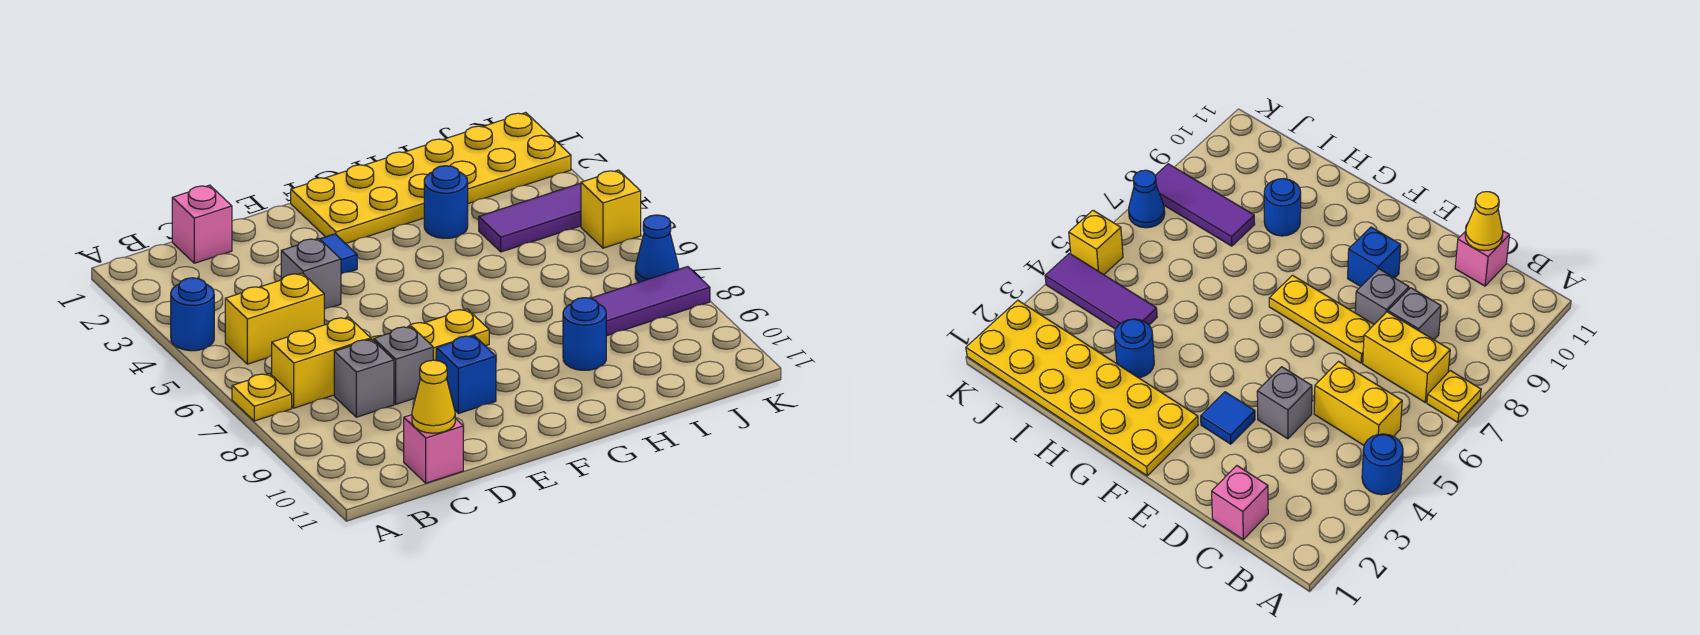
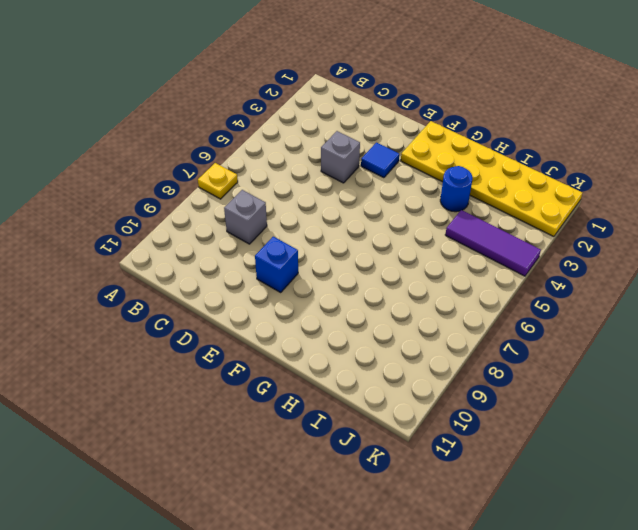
none -> blue 1x1 round brick [171,278,214,351]
none -> yellow 1x2 brick [225,273,324,364]
none -> yellow 1x2 brick [272,317,371,408]

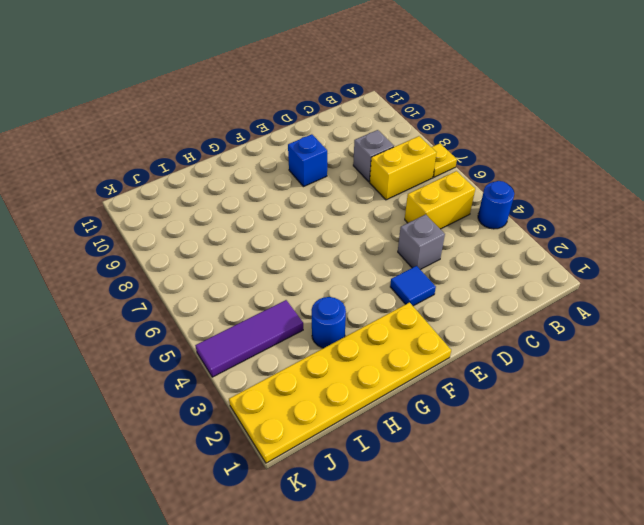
none -> pink 1x1 brick [172,185,232,263]
none -> pink 1x1 brick [404,415,463,483]
none -> yellow 1x3 plate [371,309,489,361]

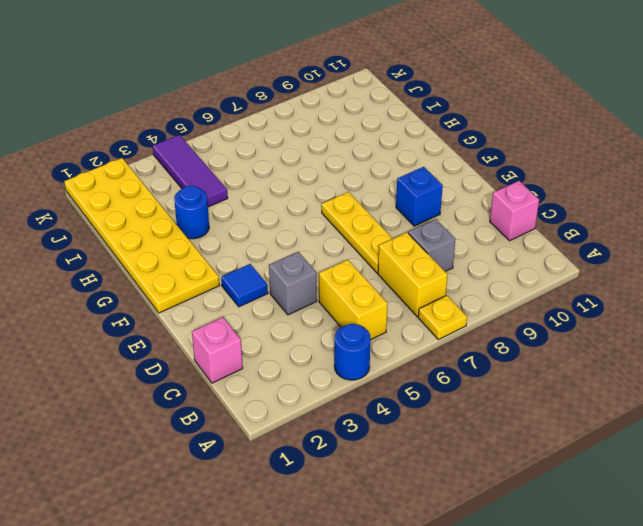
none -> grey 1x1 brick [374,326,433,404]
none -> blue 1x1 round brick [563,298,606,370]
none -> purple 1x3 tile [592,267,710,336]

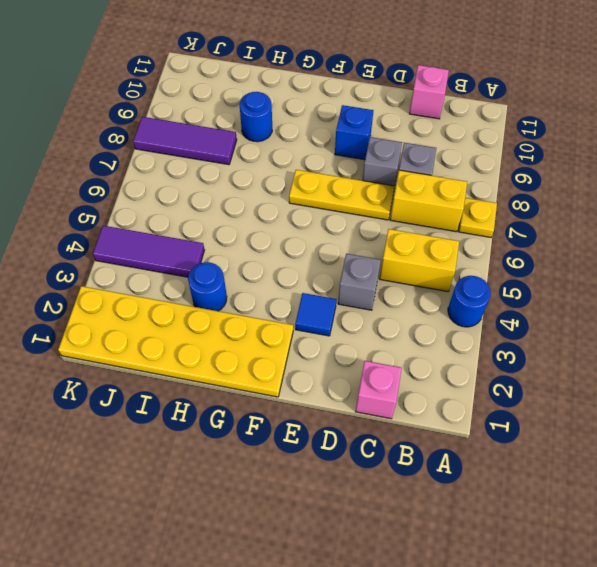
none -> yellow 1x1 brick [581,170,641,248]
none -> blue 1x1 cone [635,215,679,282]
none -> yellow 1x1 cone [412,360,455,433]

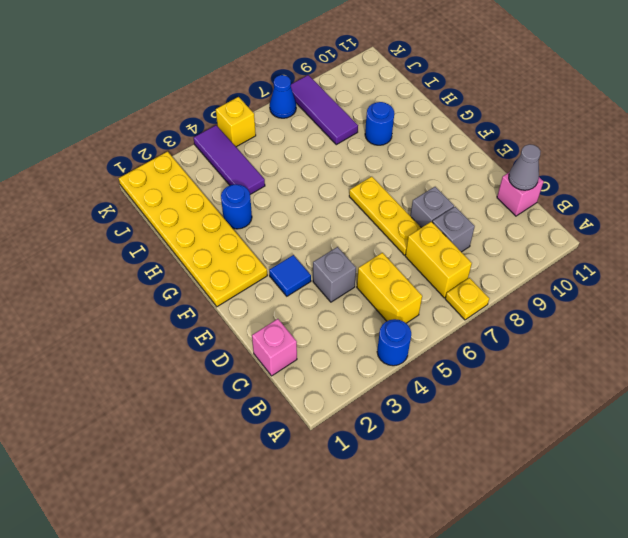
grey 1x1 cone [509,144,541,190] -> yellow 1x1 cone [412,360,455,433]
none -> blue 1x1 brick [436,335,496,414]

